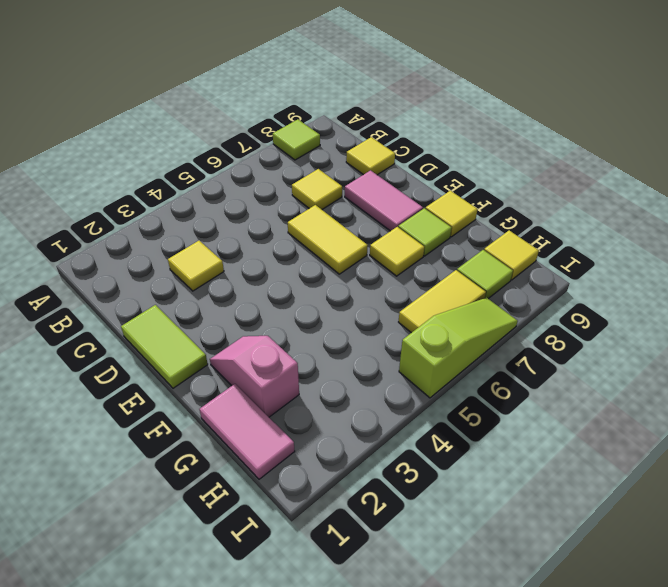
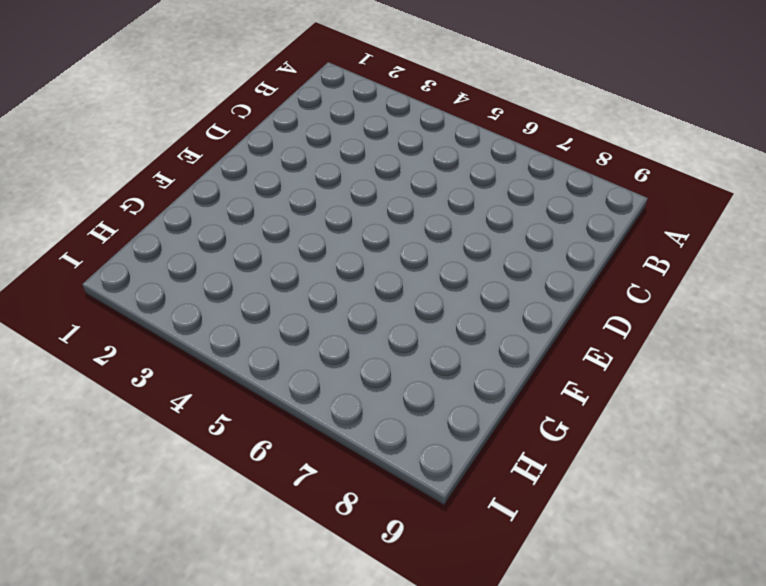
none -> lime 1x1 tile [273,119,320,160]
none -> yellow 1x1 tile [168,241,224,291]
none -> yellow 1x1 tile [292,169,342,209]

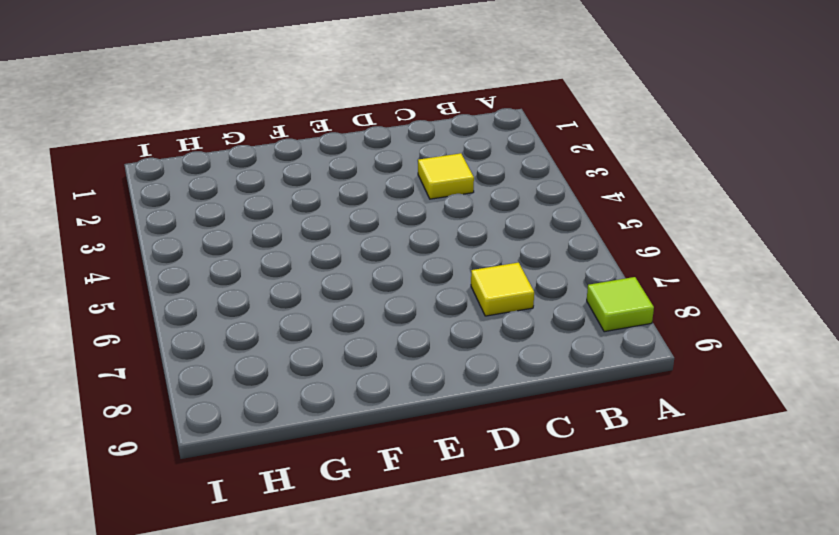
none -> yellow 1x1 tile [346,137,395,175]
none -> lime 1x2 tile [121,305,208,388]
none -> yellow 1x2 tile [288,205,368,274]

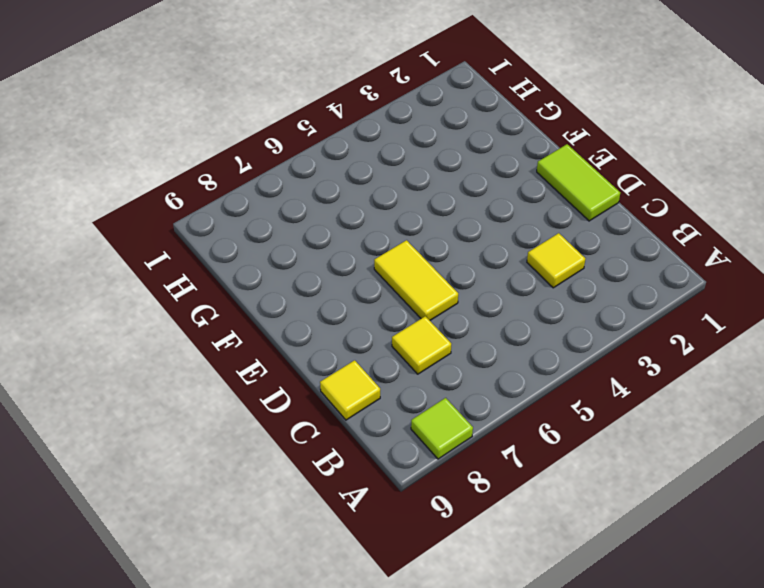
none -> pink 1x2 tile [345,170,423,231]
none -> pink 1x2 slope [210,336,299,417]
none -> yellow 1x1 tile [370,227,424,276]

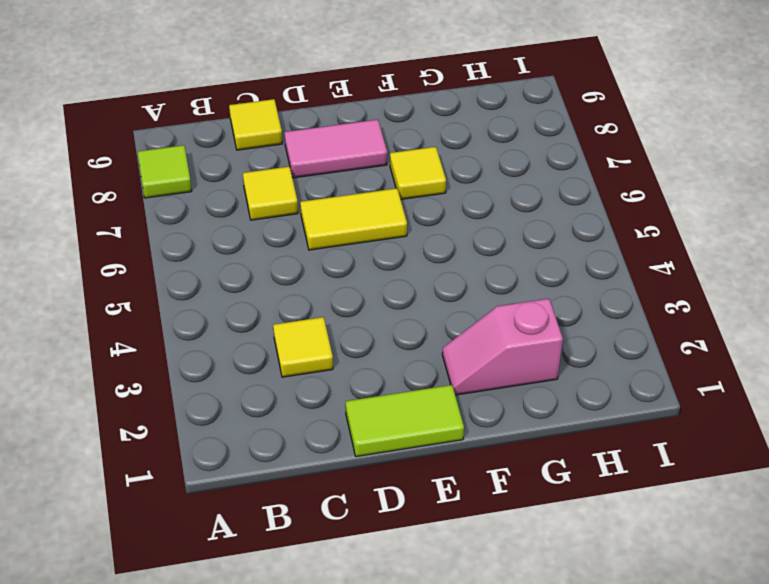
none -> lime 1x1 tile [398,208,451,256]
none -> yellow 1x1 tile [425,191,478,237]
none -> pink 1x2 tile [199,384,295,479]

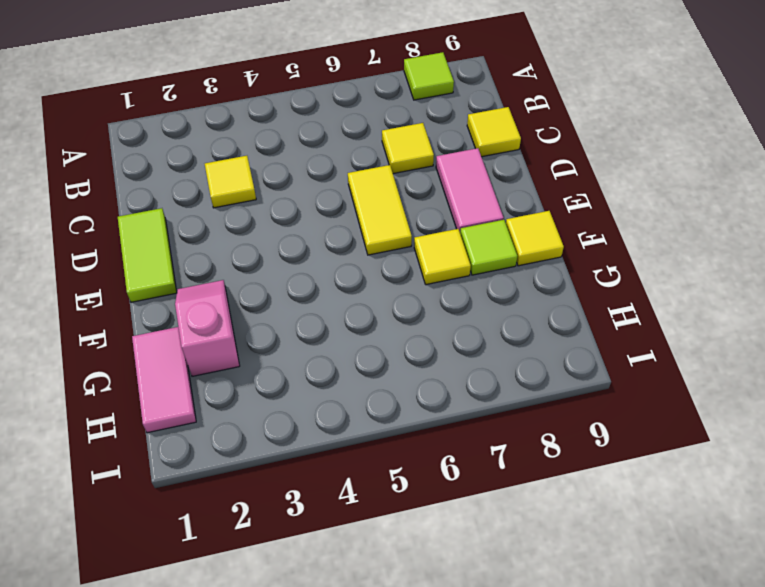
none -> yellow 1x2 tile [399,270,486,333]
none -> lime 1x1 tile [457,250,513,299]
none -> yellow 1x1 tile [484,230,539,280]

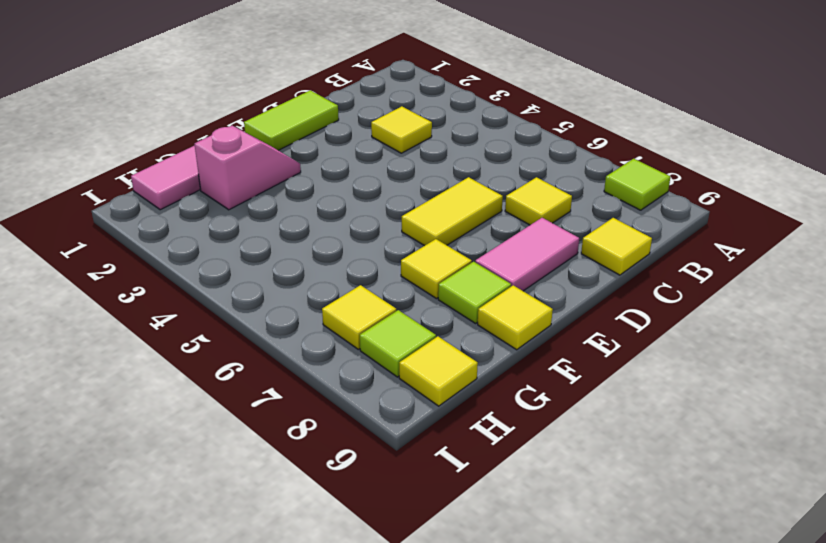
yellow 1x1 tile [322,285,396,349] -> yellow 1x2 tile [399,270,486,333]
none -> lime 1x3 slope [399,298,518,398]

